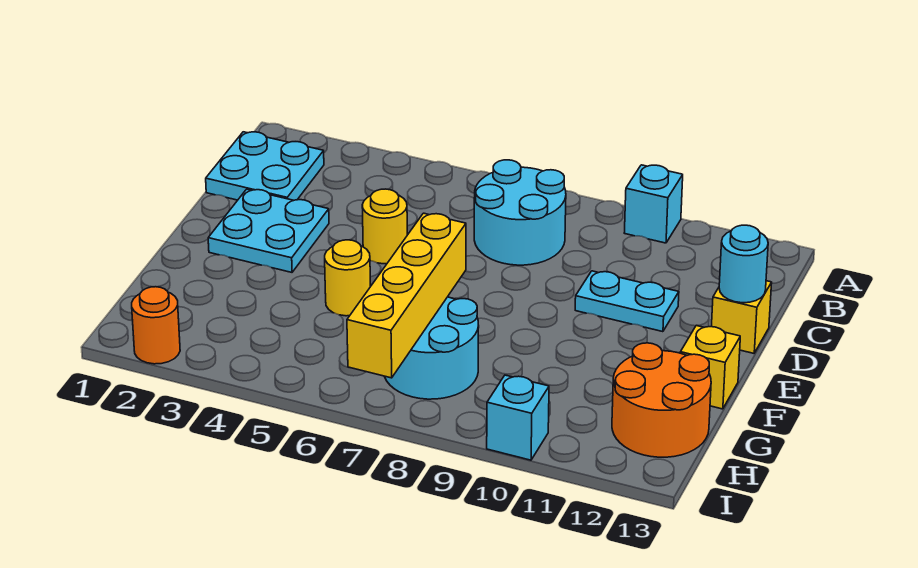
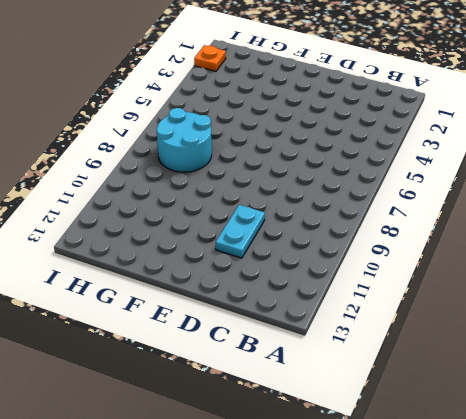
orange 1x1 plate [194,45,226,71] -> orange 1x1 round brick [132,287,180,364]
none -> cyan 1x1 brick [624,165,683,243]
none -> cyan 2x2 plate [206,132,324,200]
none -> cyan 2x2 round brick [474,160,566,265]

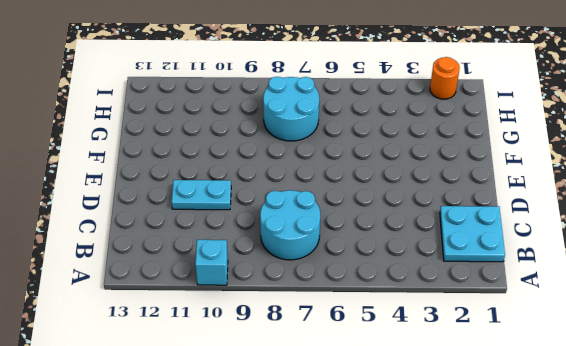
none -> cyan 2x2 plate [208,189,329,272]
none -> yellow 1x1 round brick [362,189,407,264]
none -> yellow 1x1 brick [711,281,772,353]

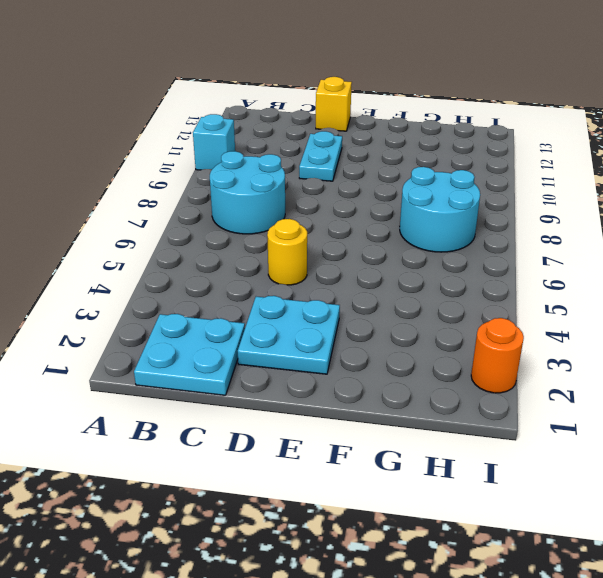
none -> yellow 1x1 round brick [325,240,371,316]
none -> yellow 1x1 brick [680,325,740,409]
none -> orange 2x2 round brick [612,343,711,457]

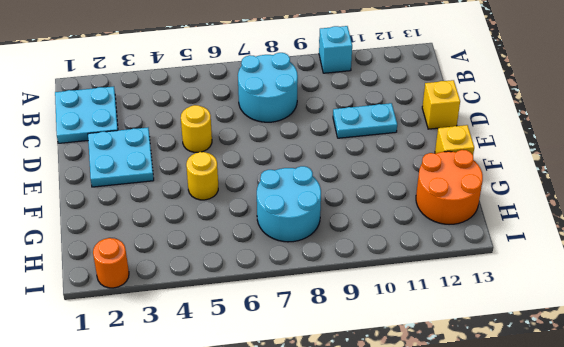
none -> cyan 1x1 brick [487,375,549,460]
none -> cyan 1x1 round brick [719,225,768,303]
none -> yellow 1x4 brick [347,213,466,378]

